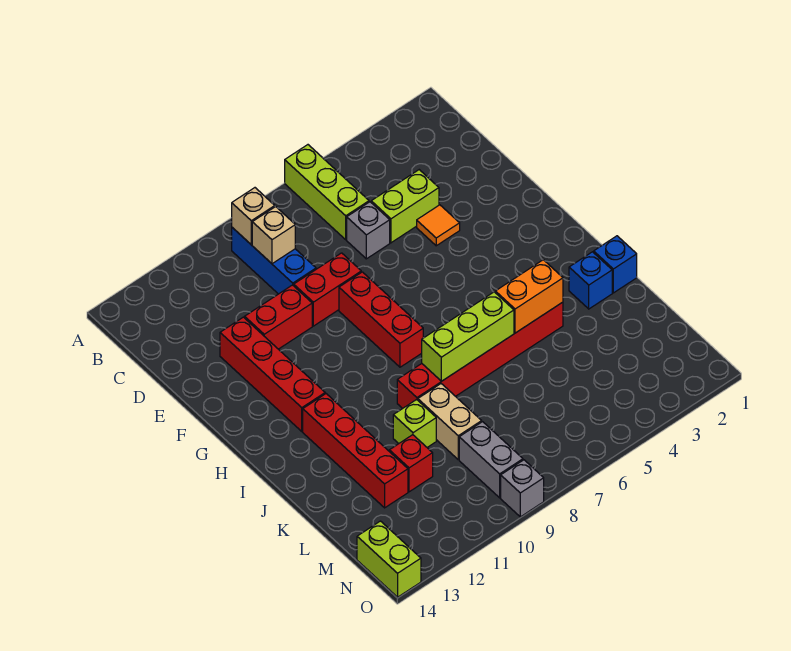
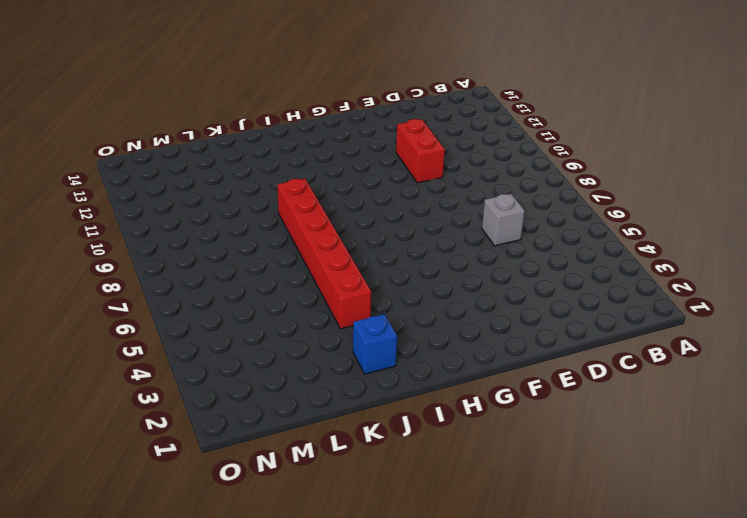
none -> lime 1x3 brick [285,145,369,240]
none -> blue 1x3 brick [232,228,316,294]
none -> lime 1x2 brick [371,170,439,243]

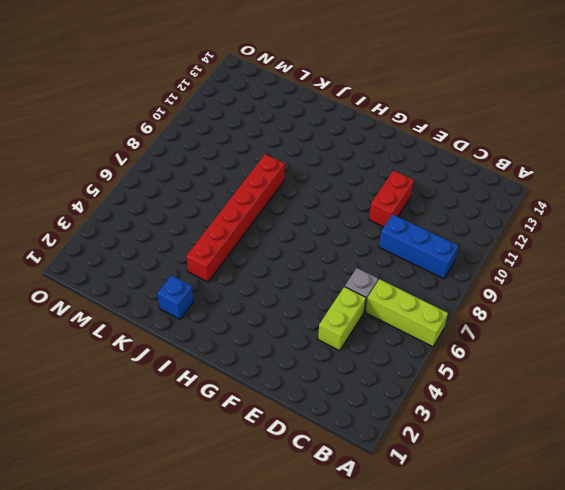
none -> orange 1x1 tile [417,205,460,246]
none -> red 1x2 brick [294,253,361,326]
none -> red 1x4 brick [220,317,325,431]

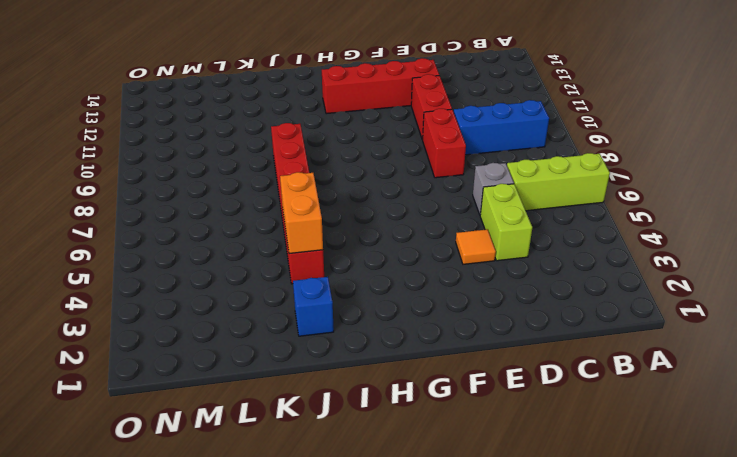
none -> red 1x3 brick [339,272,423,367]
none -> red 1x4 brick [303,394,408,508]
none -> blue 1x1 brick [594,236,637,293]

